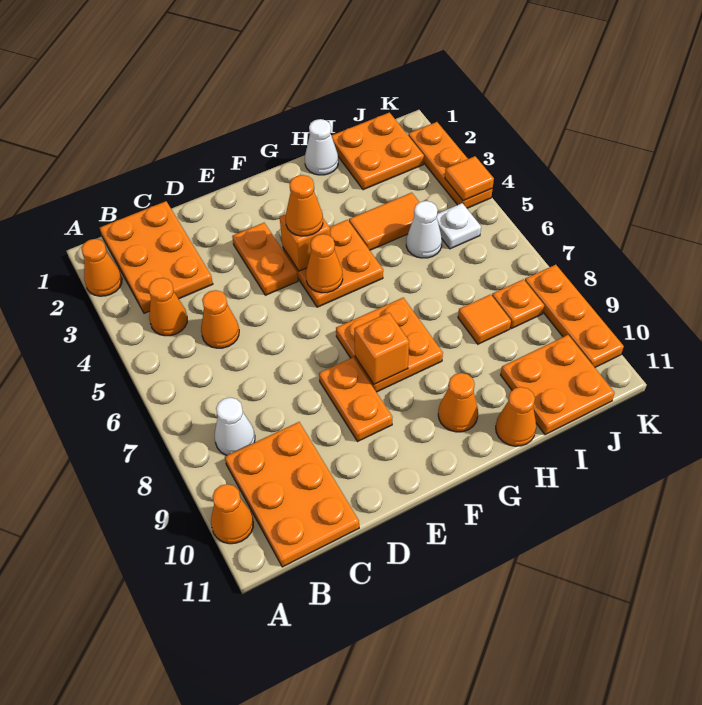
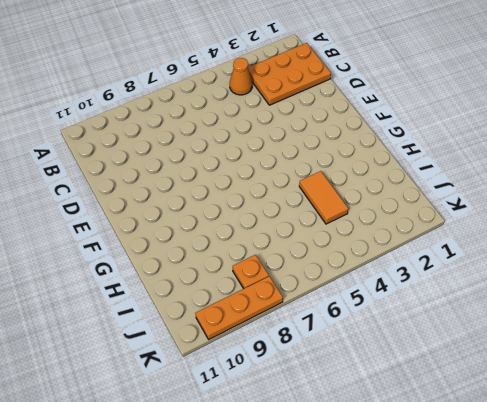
none -> orange 1x1 cone [82,239,122,296]
none -> orange 1x1 cone [211,484,253,544]
none -> white 1x1 cone [214,398,255,455]

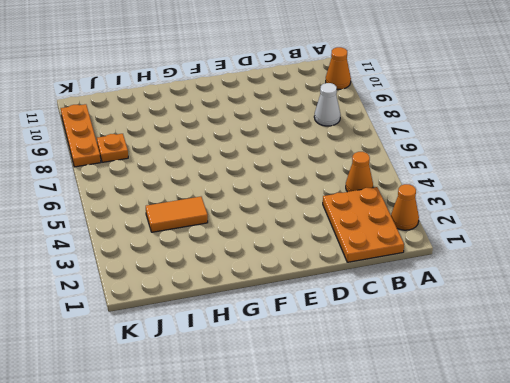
none -> orange 2x3 plate [225,422,359,567]
none -> orange 1x1 cone [201,290,239,348]
none -> orange 1x2 plate [232,223,298,295]

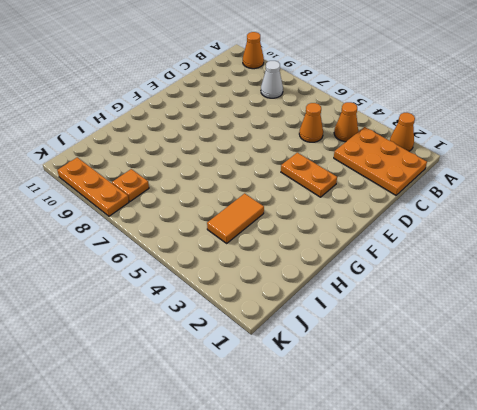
none -> orange 2x3 plate [225,422,359,567]
none -> orange 1x2 plate [319,358,392,441]
none -> orange 2x2 plate [283,220,383,307]

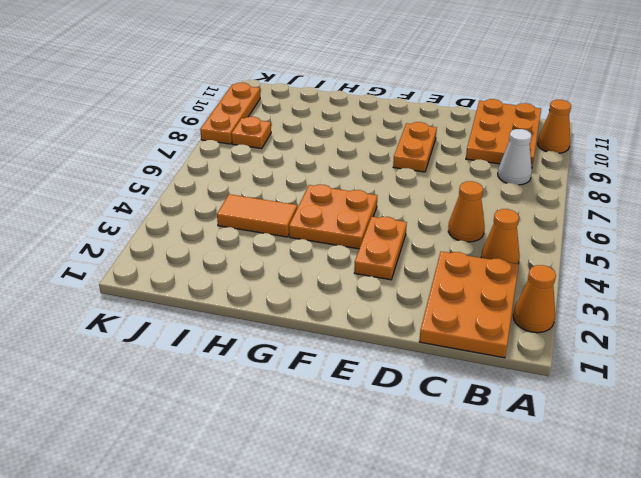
none -> orange 2x2 plate [336,298,443,392]
none -> orange 1x1 cone [438,373,478,432]
none -> white 1x1 cone [305,119,338,175]

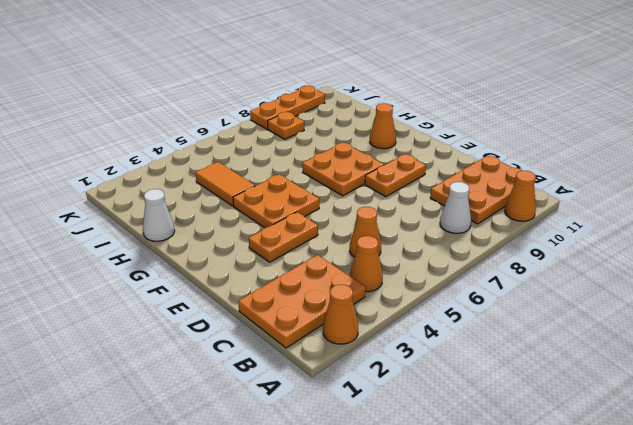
none -> orange 1x1 cone [496,387,536,446]
none -> orange 2x2 plate [331,112,424,190]
none -> white 1x1 cone [406,201,442,258]

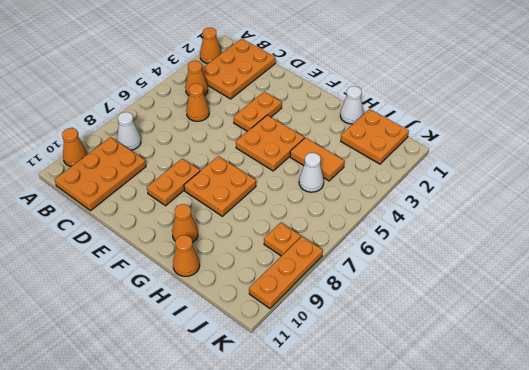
none -> orange 1x1 tile [458,294,511,344]
none -> orange 2x2 plate [501,335,615,435]
none -> white 1x1 plate [437,203,481,249]

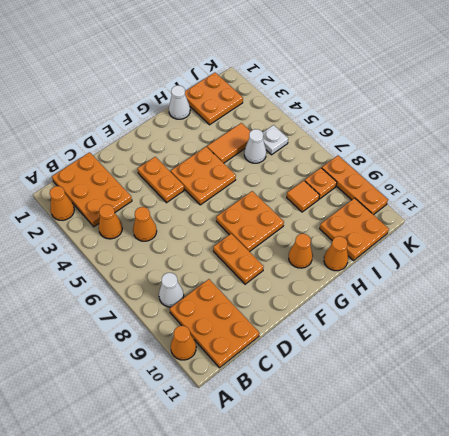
none -> orange 1x3 plate [408,122,493,208]
none -> orange 1x1 brick [280,214,330,271]
none -> orange 1x1 cone [306,234,343,293]

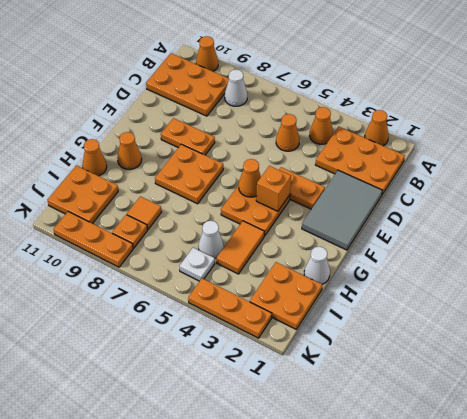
grey 2x3 tile [302,170,382,250] -> none
none -> orange 1x1 brick [354,313,409,384]
none -> orange 1x1 tile [445,156,494,201]
none -> orange 1x1 cone [286,175,323,236]

